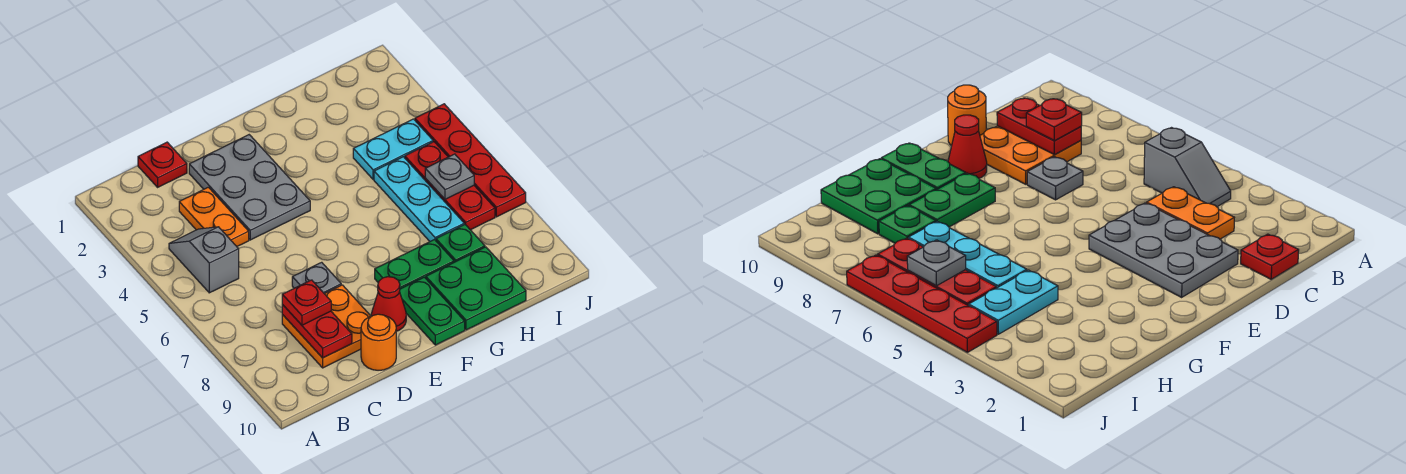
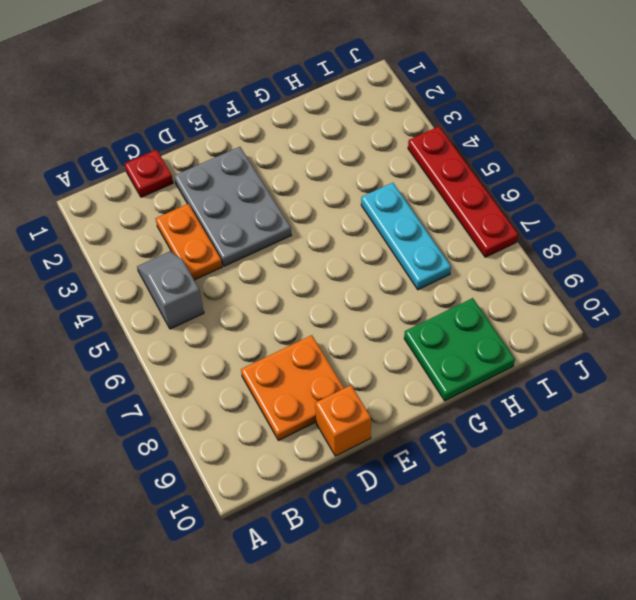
orange 1x1 brick [315,385,371,456] -> orange 1x1 round brick [361,314,396,370]
none -> grey 1x1 plate [292,262,341,294]
none -> red 1x1 cone [371,277,406,331]
none -> green 1x2 plate [375,240,454,289]

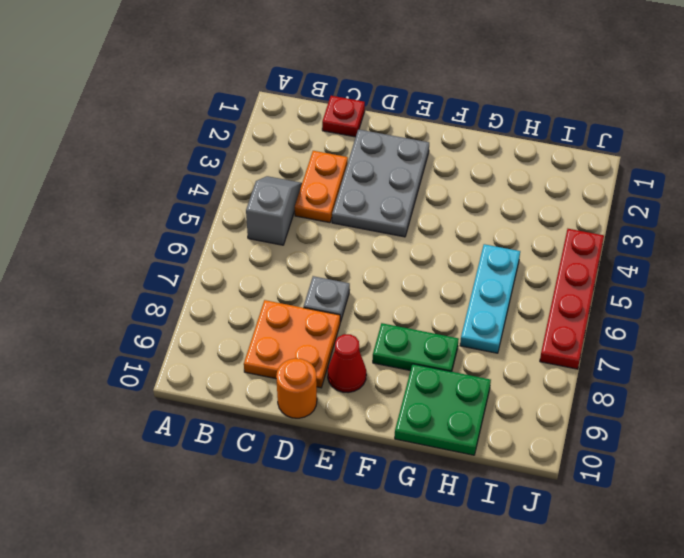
none -> green 1x2 plate [400,277,465,345]
none -> cyan 1x2 plate [353,119,433,180]
none -> green 1x1 plate [436,224,485,262]

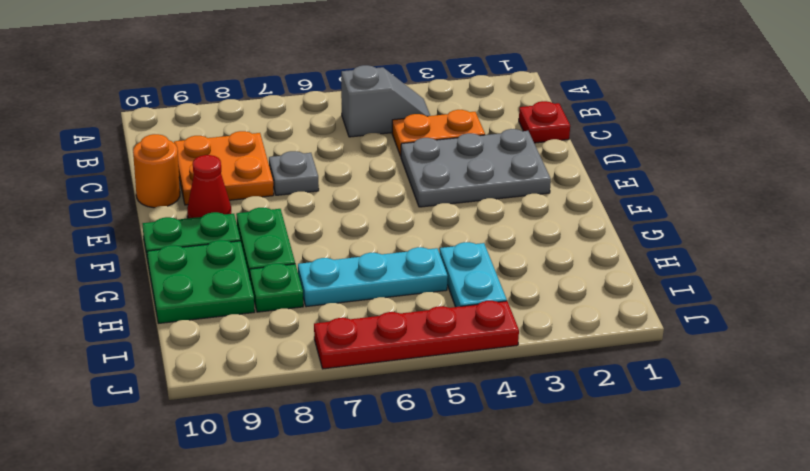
none -> red 1x3 plate [405,142,495,230]
none -> red 1x2 plate [282,305,352,358]
none -> grey 1x1 plate [425,154,474,199]

